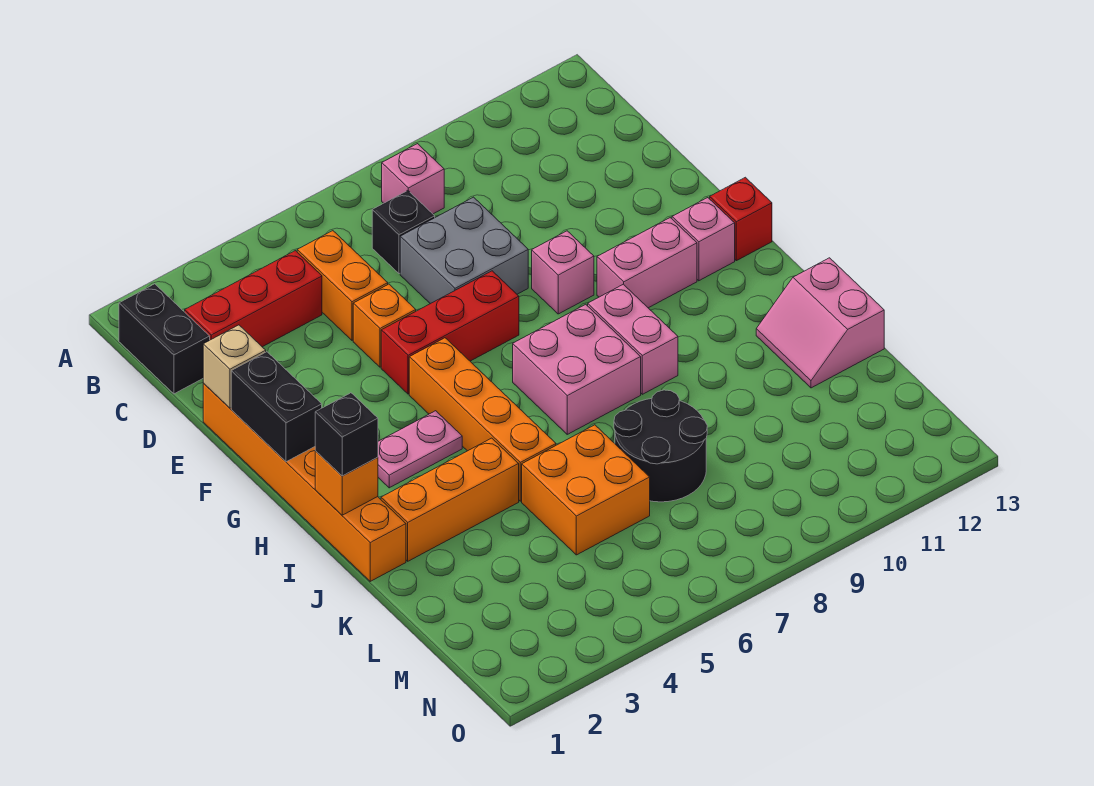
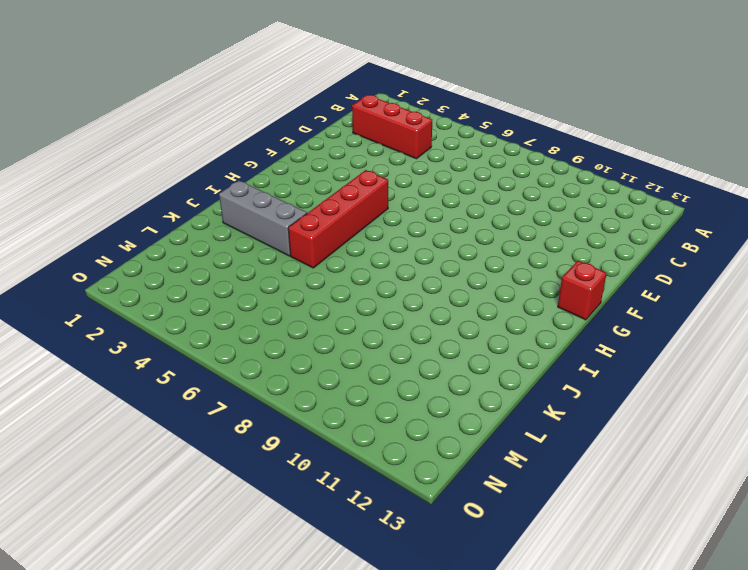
red 1x4 brick [288,170,388,268] -> orange 1x4 brick [409,338,556,501]
grey 1x3 brick [219,181,307,256] -> orange 1x3 brick [381,438,519,561]
none -> black 1x2 brick [119,284,210,394]
none -> pink 1x1 brick [382,144,444,214]
none -> orange 1x2 brick [297,231,388,340]

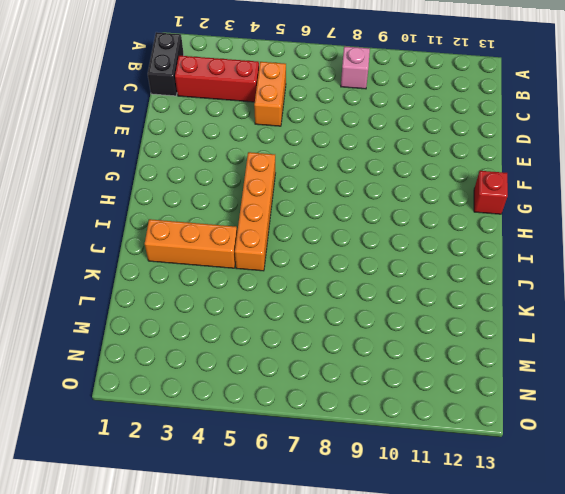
none -> black 1x1 brick [372,191,435,274]
none -> grey 2x2 brick [400,197,528,304]
none -> orange 1x6 brick [203,383,406,581]

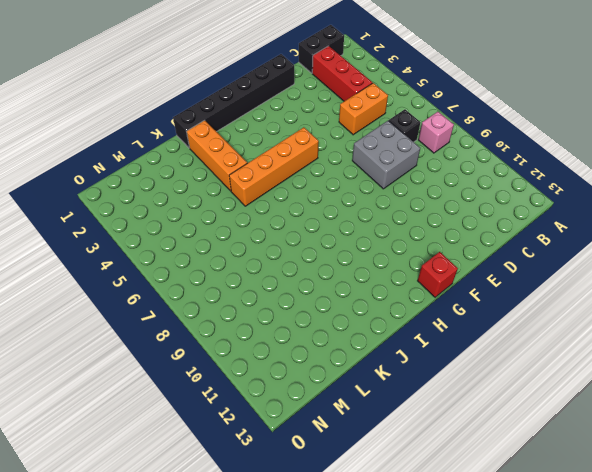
black 1x6 brick [173,54,294,148] -> orange 1x6 brick [203,383,406,581]
none -> orange 1x1 brick [353,284,416,367]
none -> red 1x3 brick [381,271,519,394]
none -> pink 1x1 brick [532,231,594,314]

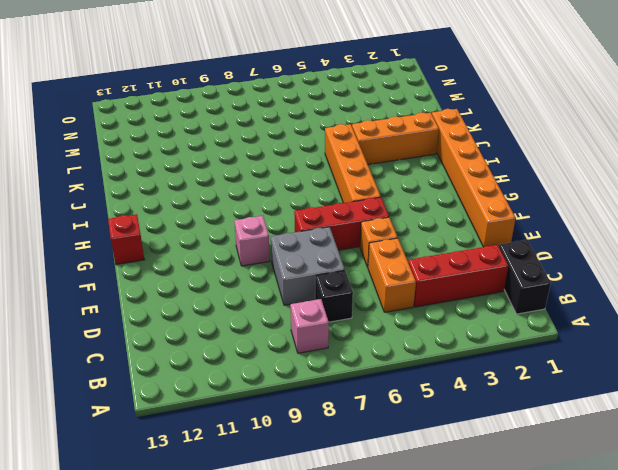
none -> pink 1x2 brick [597,218,697,308]
none -> pink 1x1 brick [672,198,735,281]
none -> pink 1x2 plate [378,411,462,488]

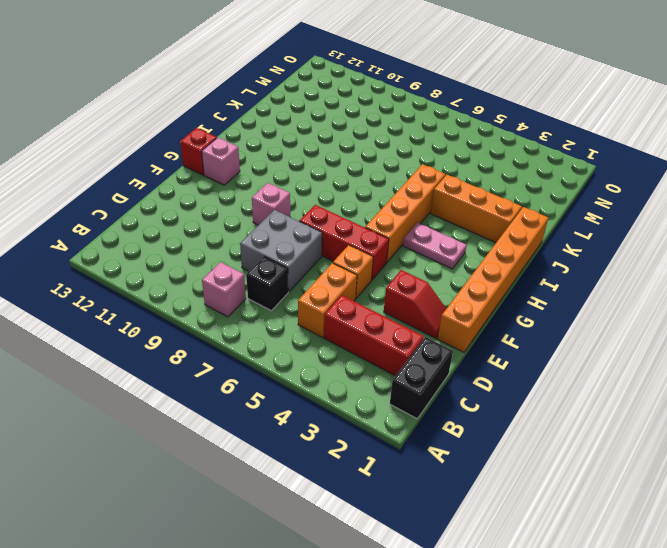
red 1x2 slope [384,270,446,338] -> none
none -> pink 1x2 brick [597,218,697,308]
none -> pink 2x2 brick [513,304,641,434]
none -> pink 1x2 brick [588,284,678,394]

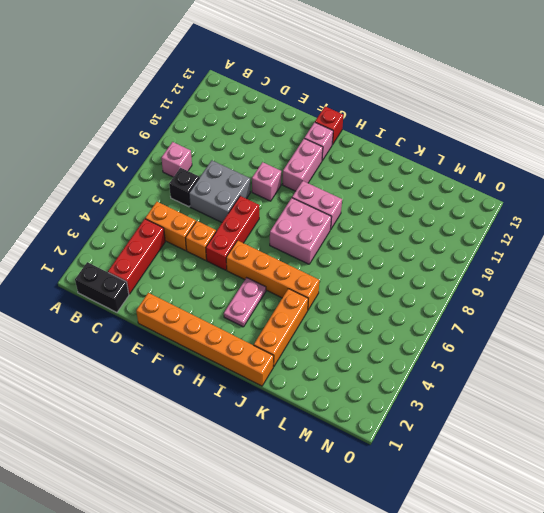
none -> pink 2x2 slope [756,258,884,388]
none -> orange 2x2 brick [522,425,650,555]
none -> black 2x2 round brick [614,390,707,502]

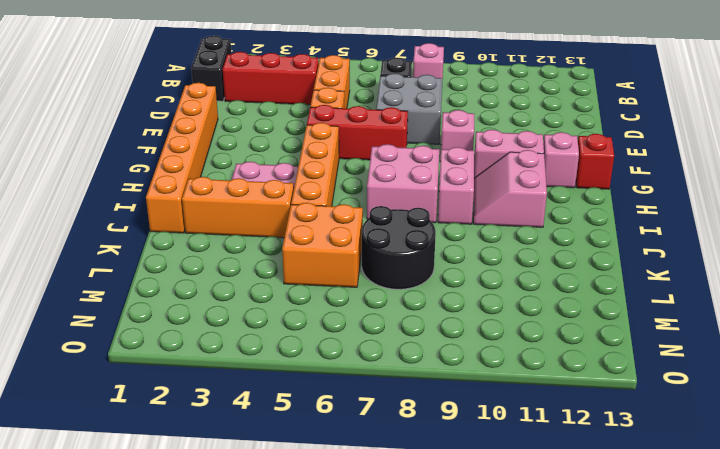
pink 2x2 slope [473,150,547,227] -> pink 2x2 slope moved to [756,258,884,388]
none -> tan 1x1 brick [203,325,266,408]
none -> black 1x2 brick [231,352,322,462]
none -> orange 1x1 brick [315,451,378,515]

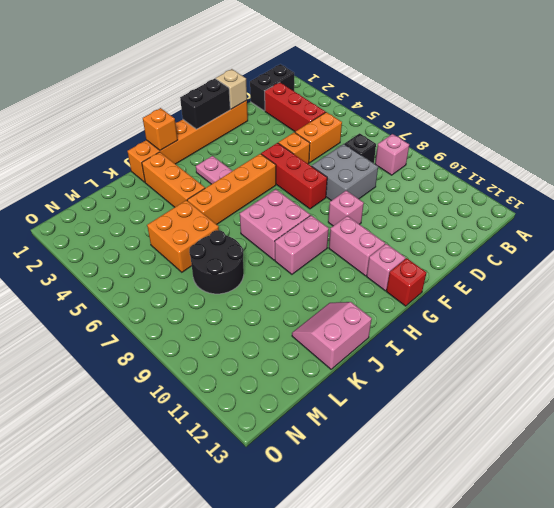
none -> black 1x1 brick [315,393,378,476]

